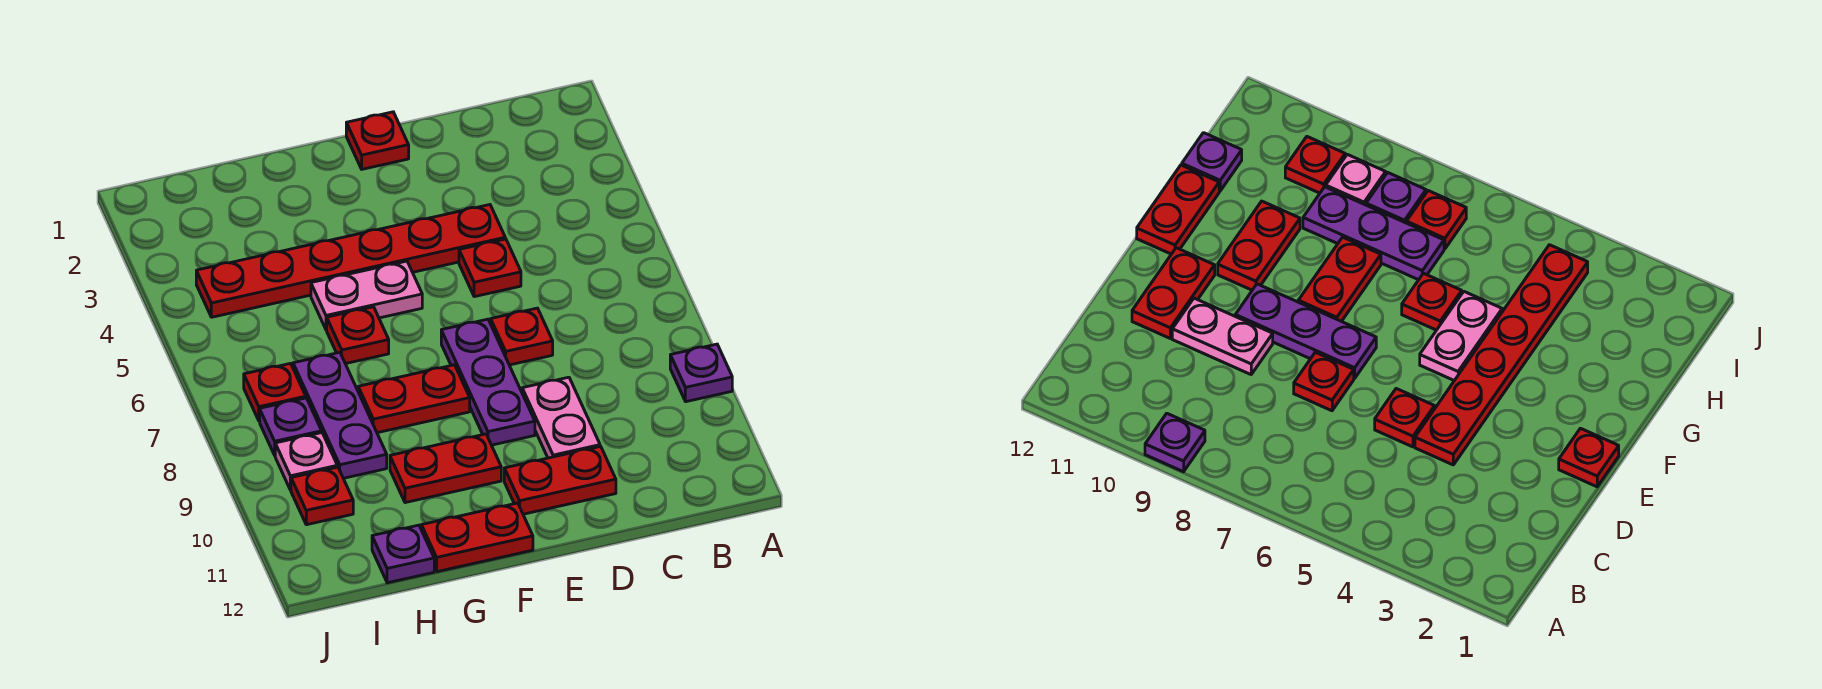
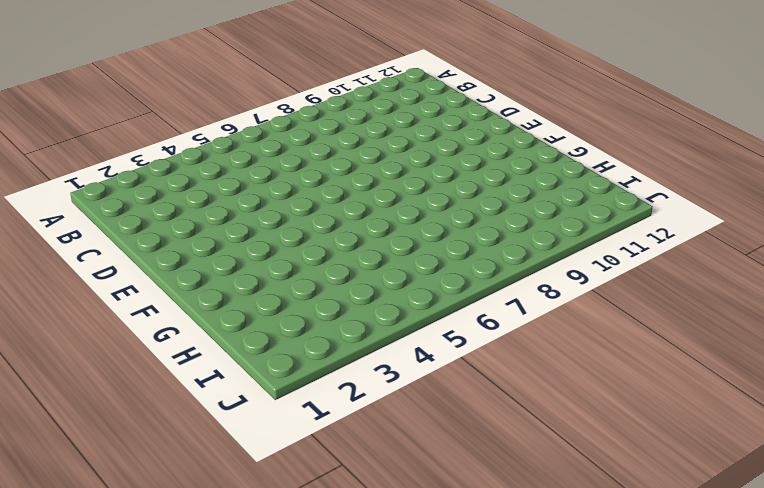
none -> purple 1x1 plate [670,344,732,402]
none -> red 1x6 plate [196,205,505,317]
none -> red 1x1 plate [459,239,521,297]

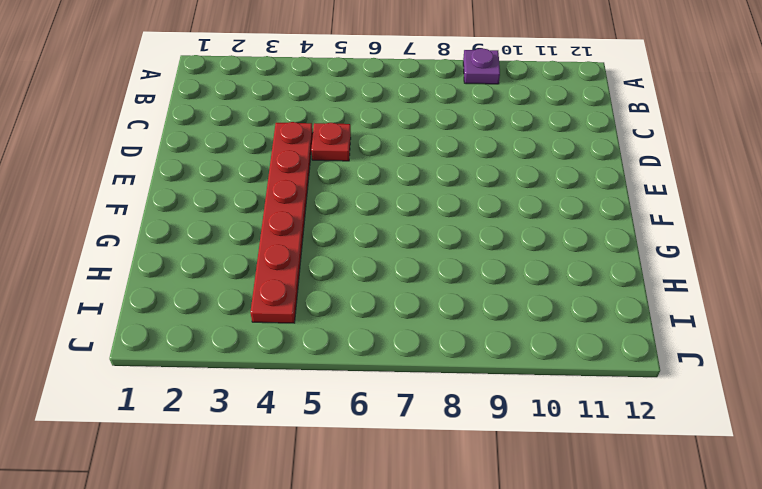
none -> red 1x1 plate [491,308,553,365]
none -> pink 1x2 plate [522,377,600,458]
none -> red 1x2 plate [504,446,616,514]

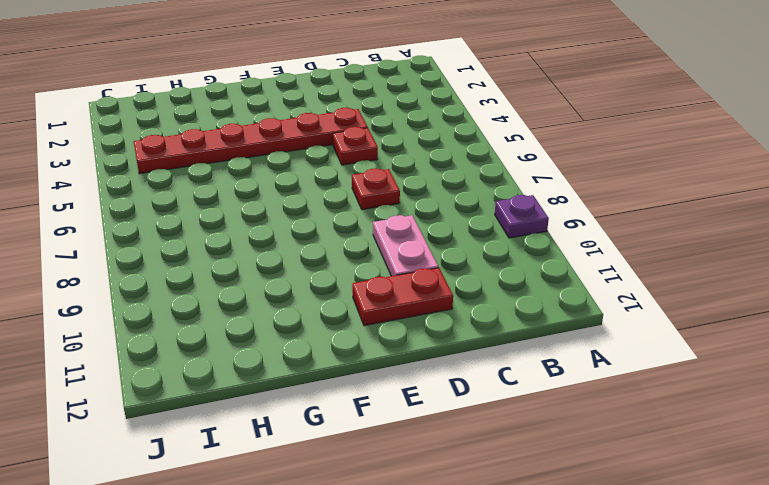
none -> red 1x1 plate [346,112,409,169]
none -> purple 1x3 plate [441,319,535,445]
none -> pink 1x2 plate [311,261,422,330]

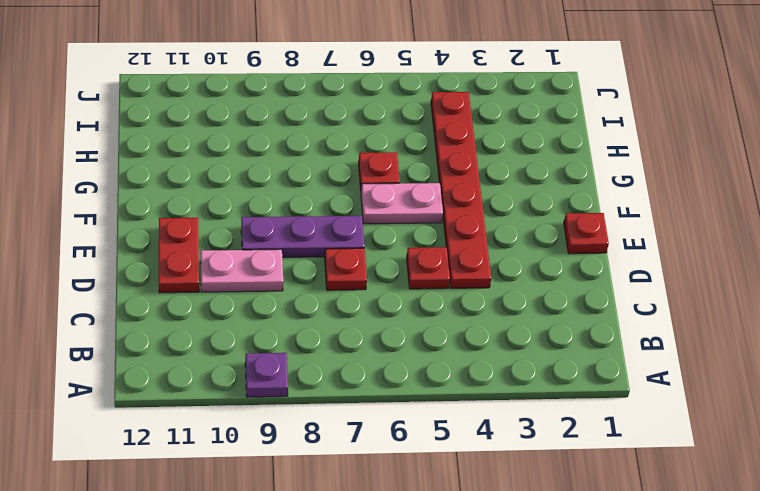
pink 1x2 plate [361,183,443,224] -> pink 1x2 plate turned to [311,261,422,330]
none -> red 1x2 plate [358,365,470,433]
none -> red 1x2 plate [390,434,501,503]
none -> red 1x2 plate [422,503,533,572]

